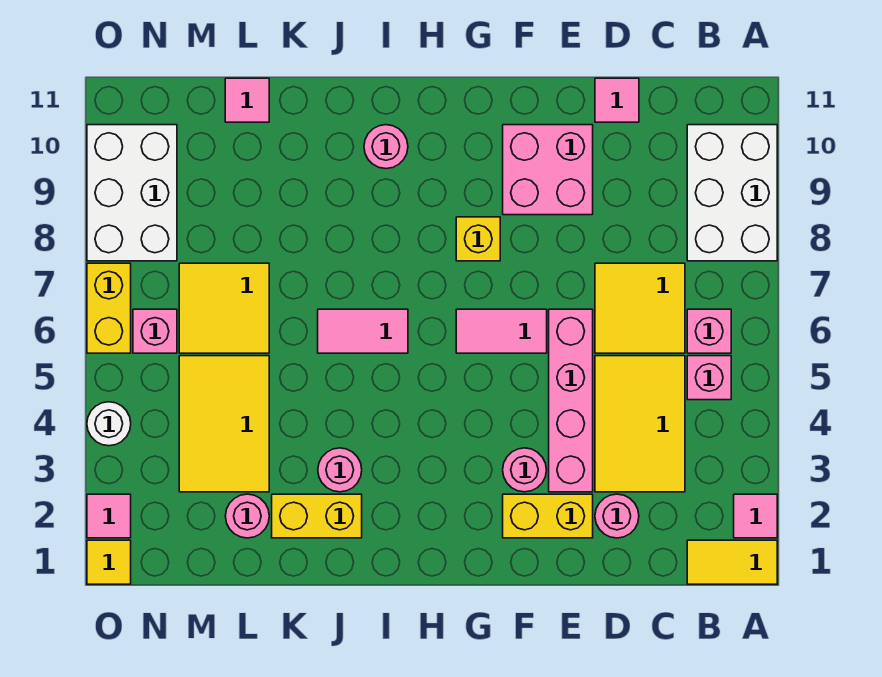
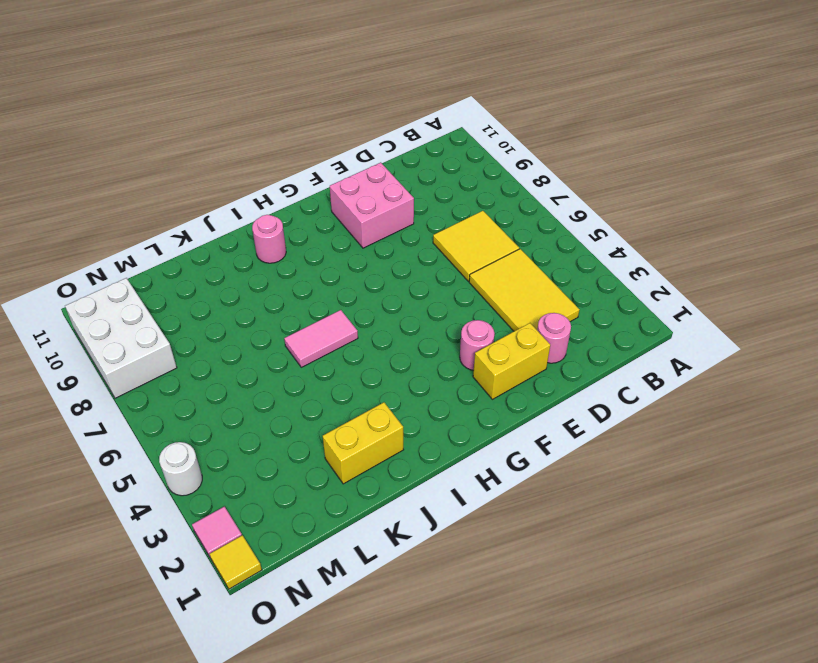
none -> yellow 1x2 tile [687,540,777,584]
none -> pink 1x1 tile [734,494,777,538]
none -> white 2x3 brick [687,125,777,261]

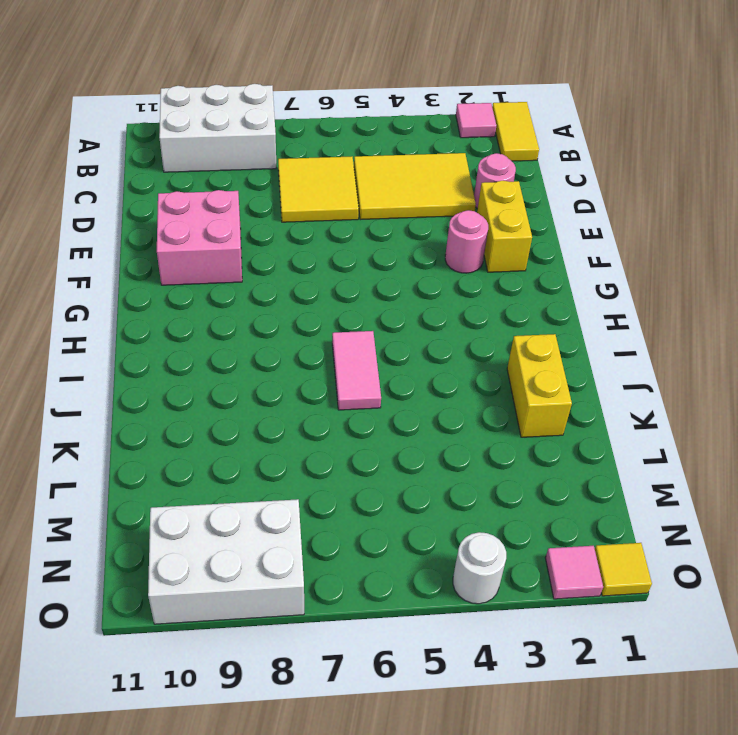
none -> pink 1x1 brick [687,356,731,400]
none -> pink 1x1 brick [687,309,731,353]
none -> pink 1x1 tile [595,78,639,122]

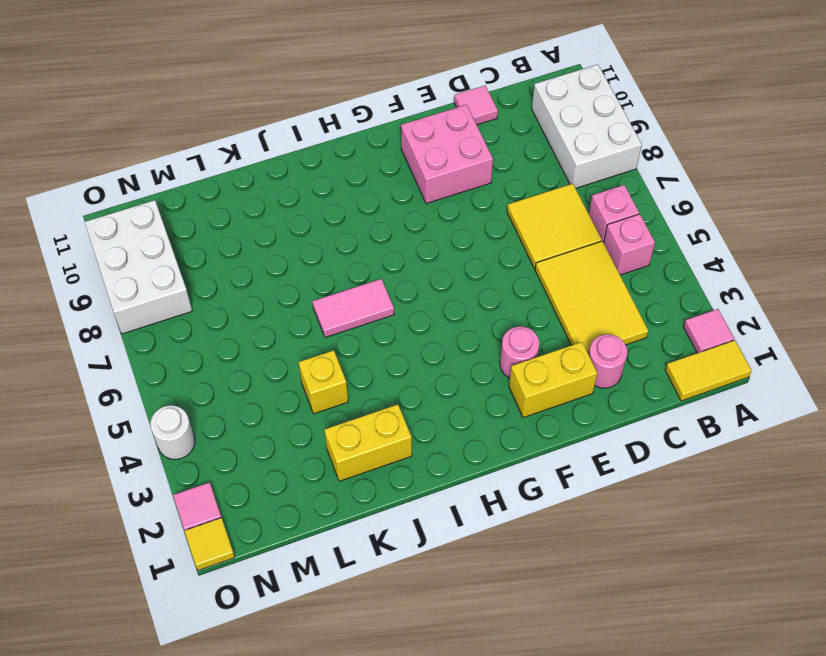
yellow 1x1 brick [299,350,348,414] -> yellow 1x1 brick moved to [456,217,500,261]
none -> pink 1x4 brick [549,309,593,492]
none -> pink 1x2 tile [456,309,547,353]
none -> pink 1x1 round brick [364,125,408,169]

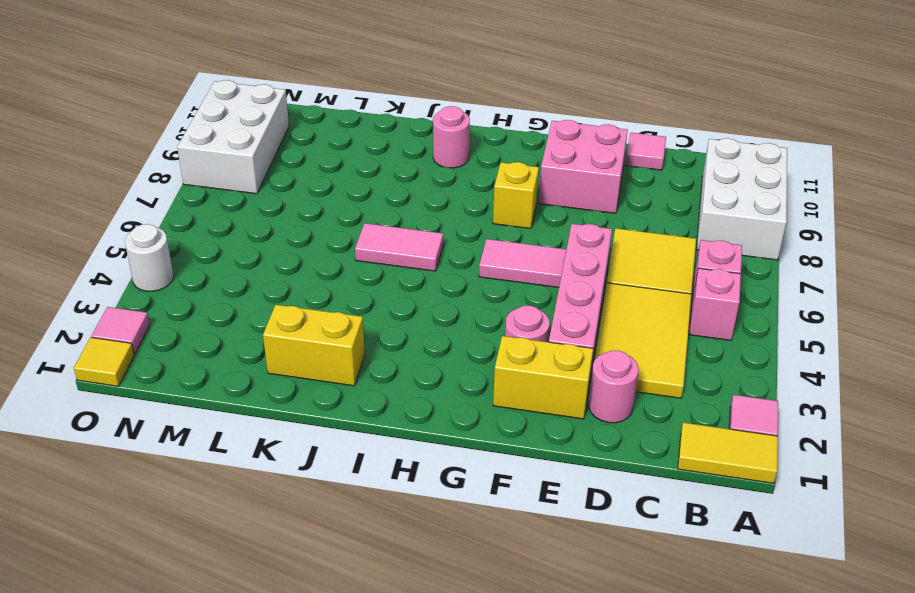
none -> pink 1x1 round brick [318,448,362,492]
none -> pink 1x1 round brick [225,494,269,538]
none -> yellow 2x3 tile [179,356,269,492]

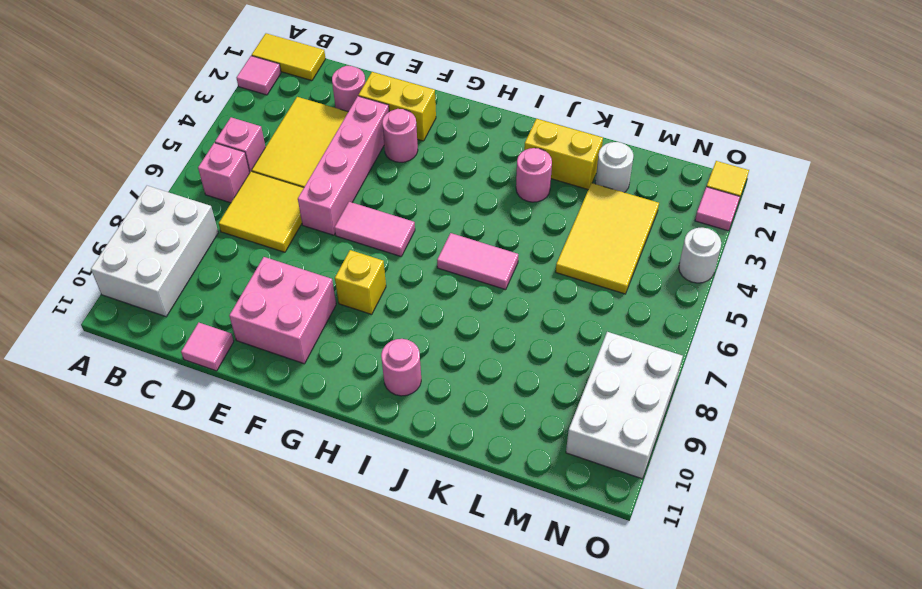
white 1x1 round brick [595,142,634,193] -> pink 1x1 round brick [225,494,269,538]
none -> yellow 2x2 tile [179,263,269,353]
none -> pink 1x1 tile [225,78,269,122]
none -> pink 1x1 brick [133,309,177,353]

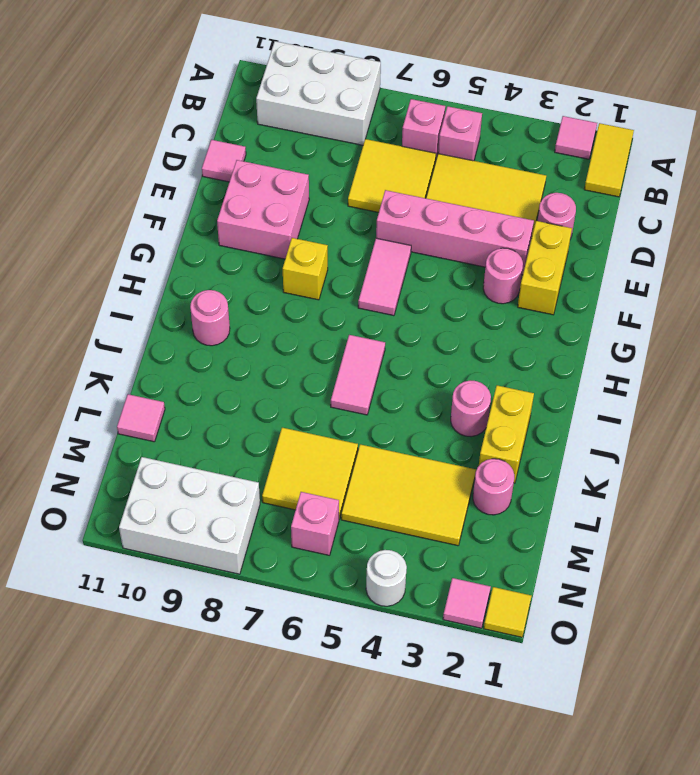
none -> yellow 1x2 brick [87,263,131,353]

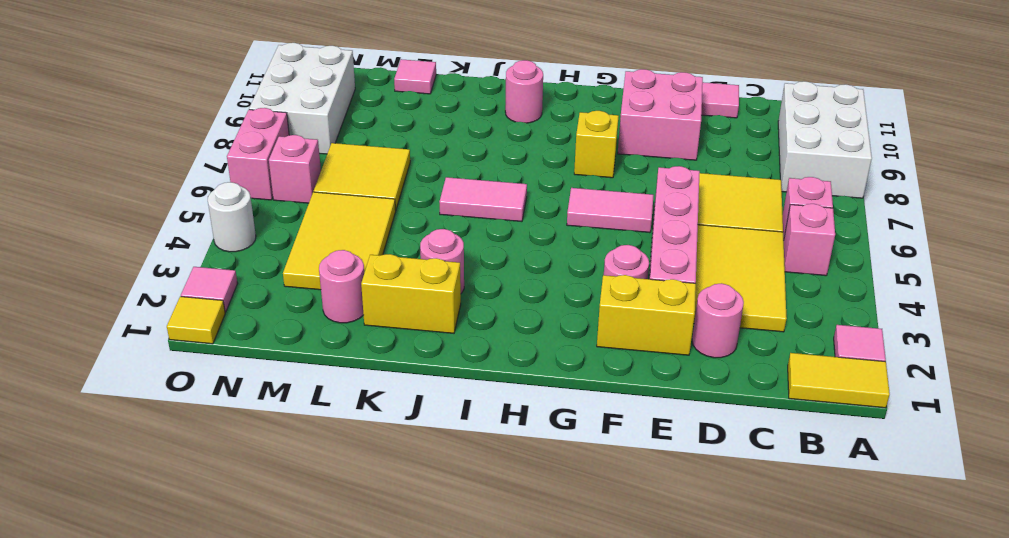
pink 1x2 brick [227,108,289,200] -> yellow 1x2 brick [87,263,131,353]

